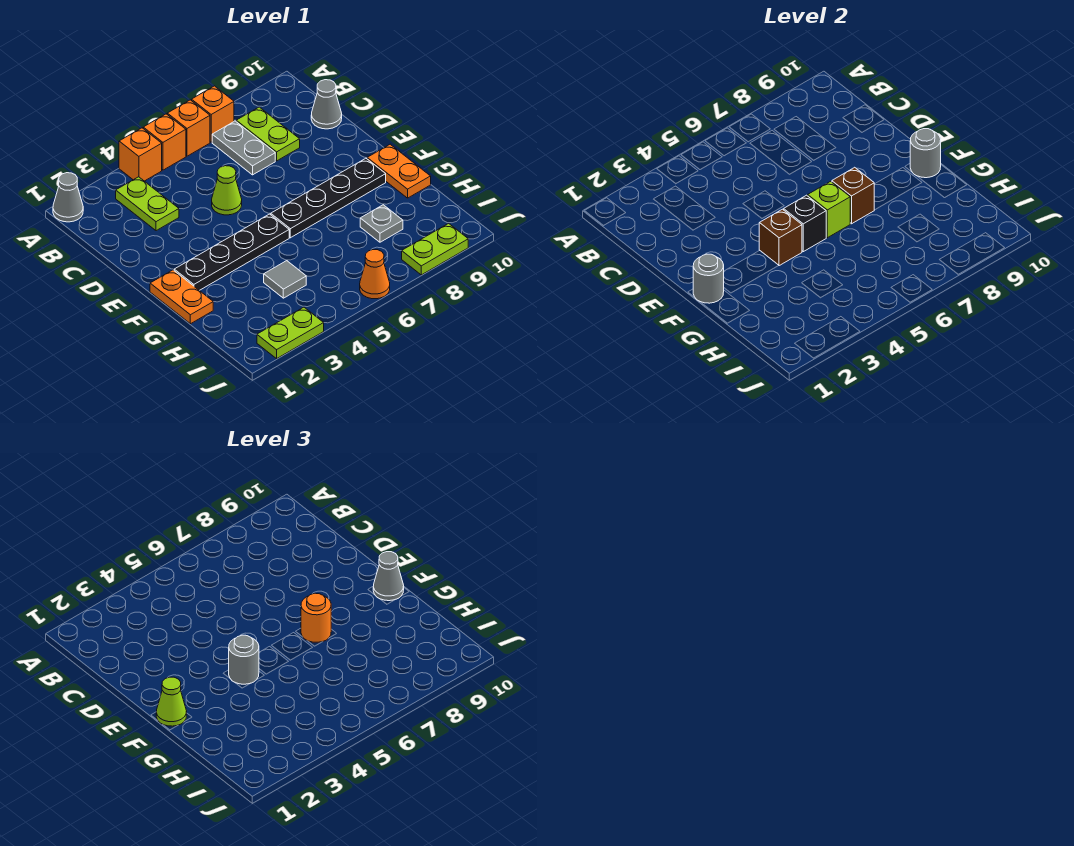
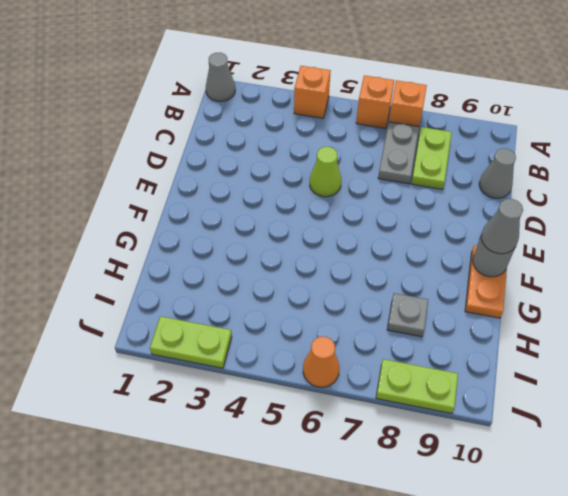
none -> orange 1x1 brick [143,114,186,170]
none -> lime 1x2 plate [116,177,179,231]
none -> orange 1x2 plate [150,270,213,324]

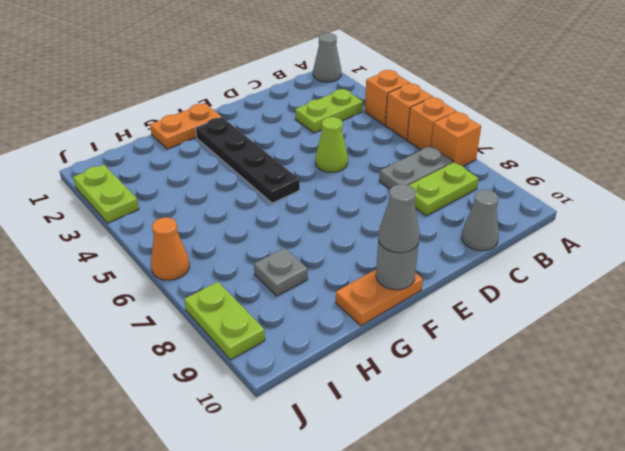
none -> black 1x4 plate [271,158,386,238]
none -> grey 1x1 tile [264,261,306,298]
none -> grey 1x1 round brick [693,254,724,303]

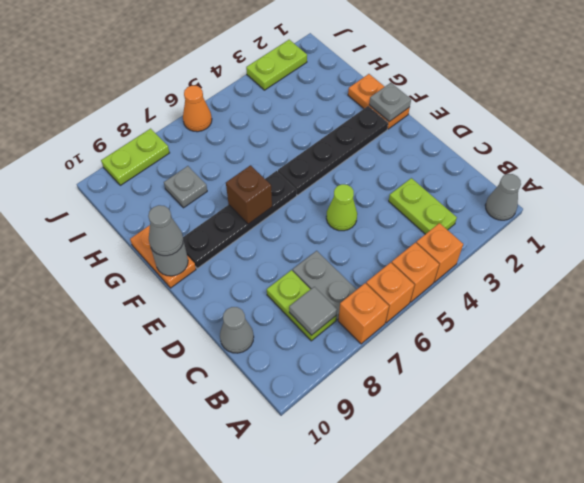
grey 1x1 tile [289,287,337,335] -> grey 1x1 tile moved to [264,261,306,298]
grey 1x1 plate [369,83,411,122] -> grey 1x1 round brick [693,254,724,303]
none -> brown 1x1 brick [759,209,802,266]
none -> black 1x1 brick [784,195,826,252]
none -> lime 1x1 brick [808,181,850,238]

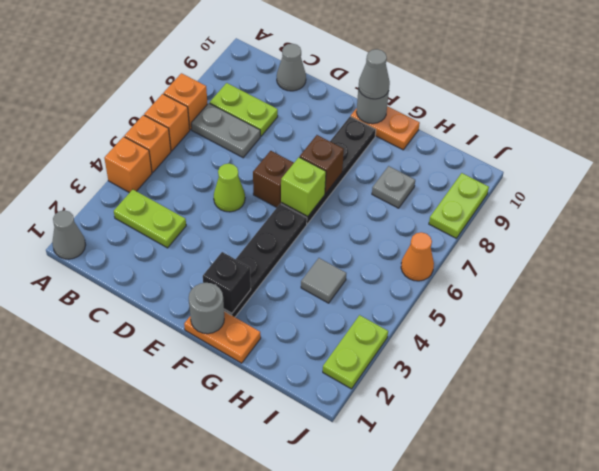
brown 1x1 brick [253,151,294,207] -> brown 1x1 brick moved to [759,209,802,266]
black 1x1 brick [203,252,251,313] -> black 1x1 brick moved to [784,195,826,252]
none -> lime 1x1 cone [156,677,187,726]
none -> grey 1x1 round brick [229,635,259,684]
none -> orange 1x1 round brick [301,593,331,642]

